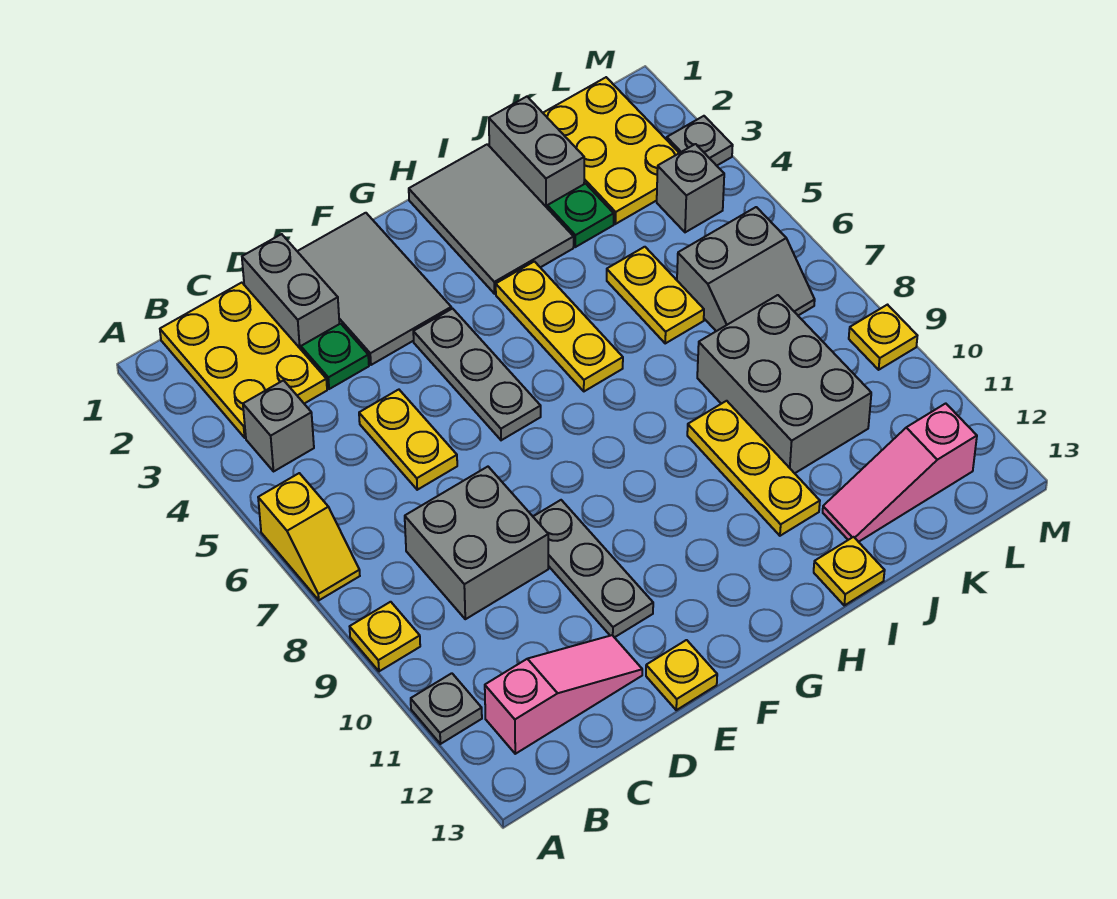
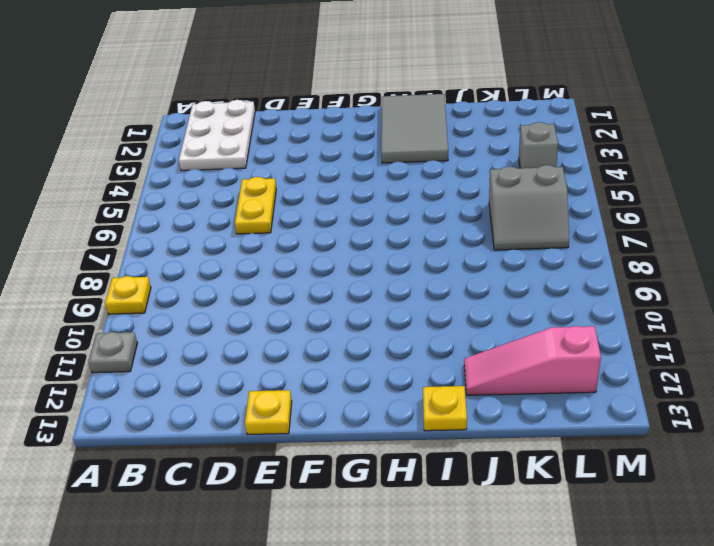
white 2x3 plate [179,100,255,171] -> yellow 2x3 plate [160,283,327,438]
none -> yellow 1x2 slope [258,473,360,600]
none -> grey 1x1 brick [243,380,314,471]
none -> pink 1x3 slope [485,635,642,754]

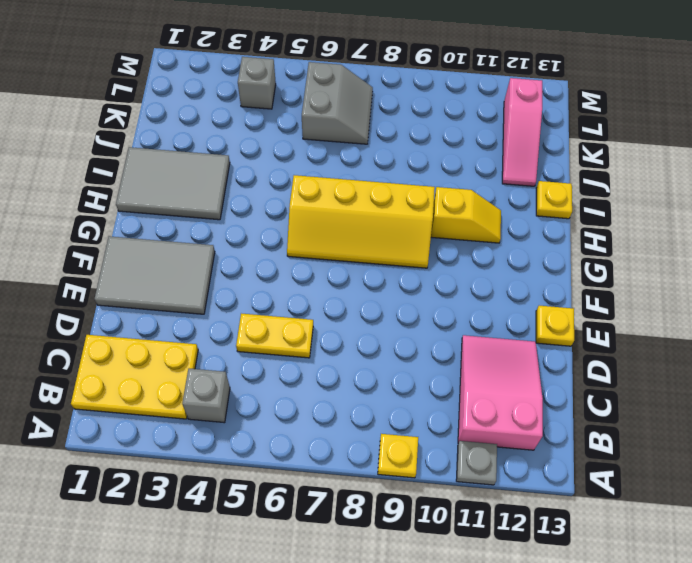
pink 2x3 slope [458,335,543,450] -> pink 1x3 slope [485,635,642,754]
yellow 2x4 slope [287,175,435,268] -> yellow 1x3 plate [496,261,623,391]
yellow 1x2 slope [431,187,501,243] -> yellow 1x2 slope moved to [258,473,360,600]
none -> grey 2x2 brick [405,467,548,619]
none -> grey 1x2 brick [242,234,339,349]
none -> green 1x1 plate [301,324,369,389]

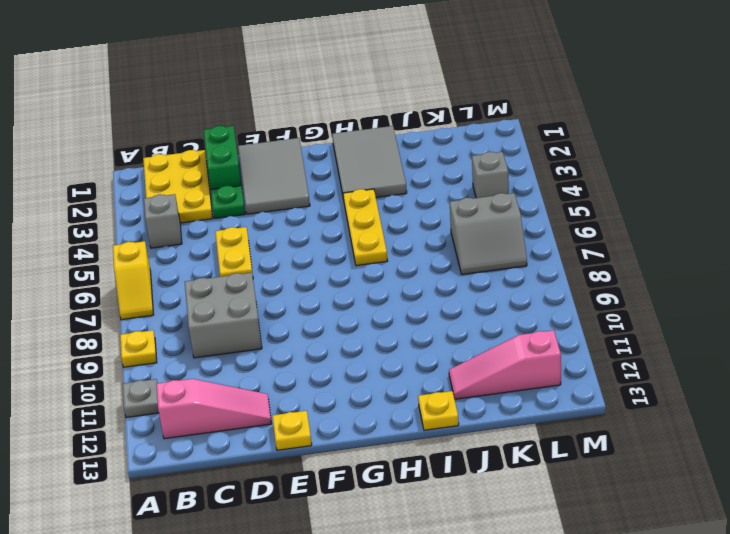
green 1x2 brick [204,126,241,189] -> grey 1x2 brick [242,234,339,349]
none -> grey 1x3 plate [533,500,653,638]
none -> grey 1x3 plate [413,309,541,440]
none -> yellow 1x3 plate [687,401,820,536]

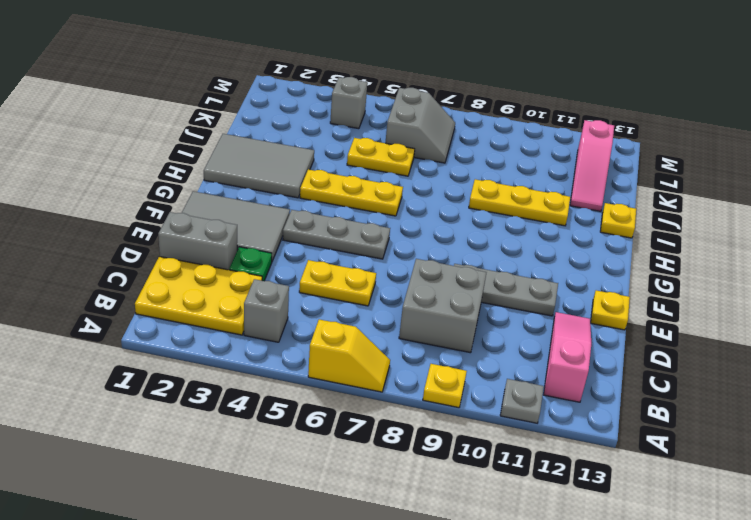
none -> grey 1x2 brick [489,97,584,207]
none -> green 1x1 plate [547,184,614,247]
none -> grey 2x3 brick [697,295,871,473]

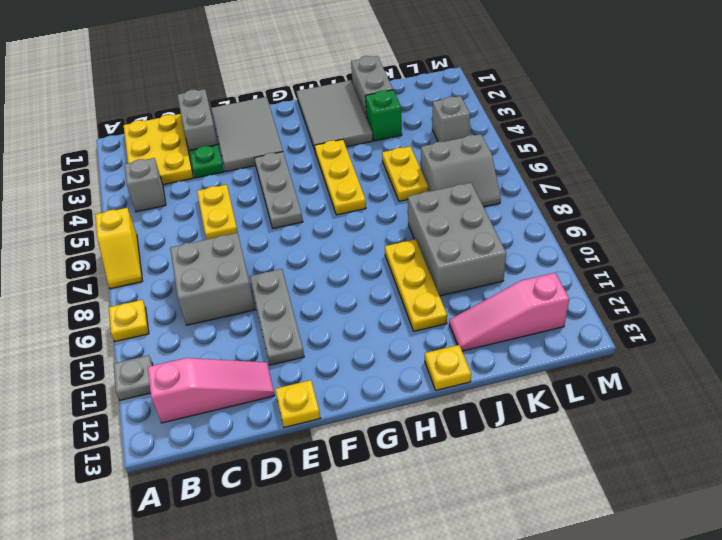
green 1x1 brick [365,90,402,141] -> green 1x1 plate [547,184,614,247]
none -> yellow 2x3 plate [543,77,679,224]
none -> grey 1x1 plate [667,116,733,166]
none -> yellow 1x1 plate [849,305,917,370]

